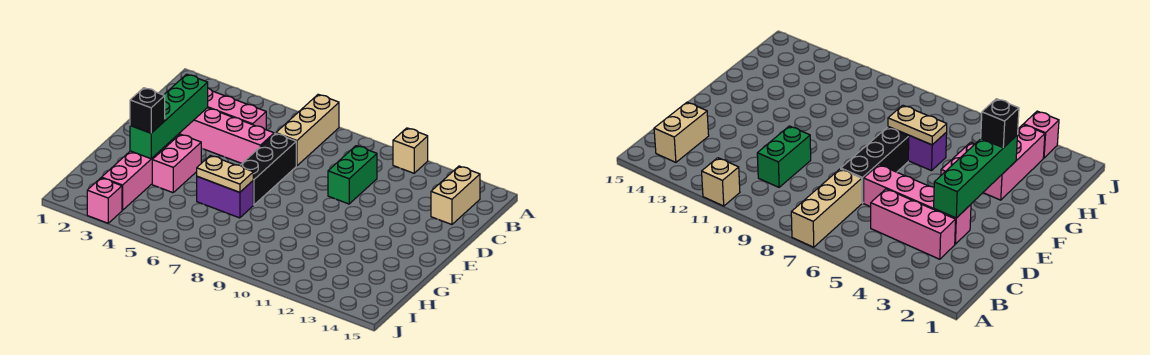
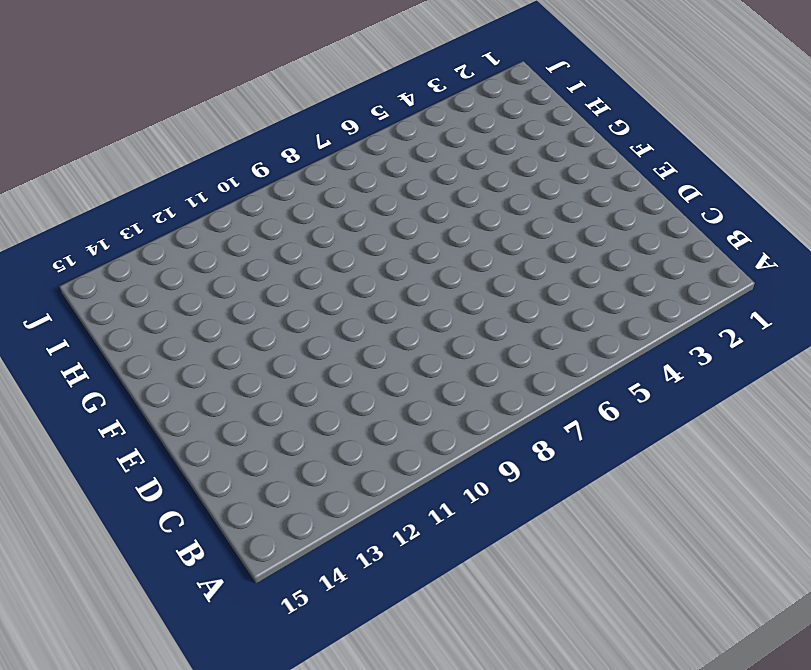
none -> tan 1x3 brick [276,94,339,166]
none -> tan 1x1 brick [393,128,428,173]
none -> tan 1x2 brick [431,166,480,224]

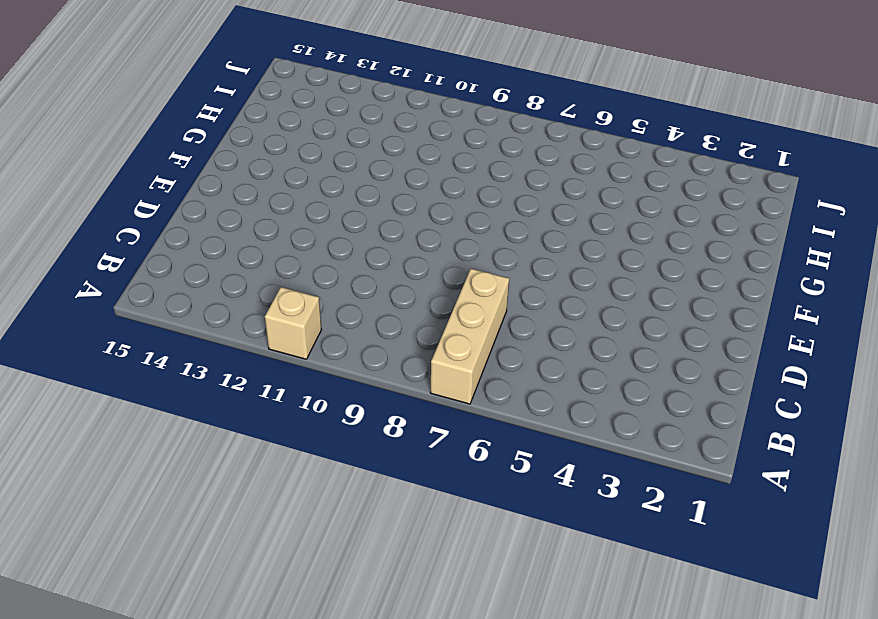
none -> tan 1x2 brick [431,166,480,224]
none -> pink 1x3 brick [208,88,266,130]
none -> green 1x2 brick [328,146,377,204]

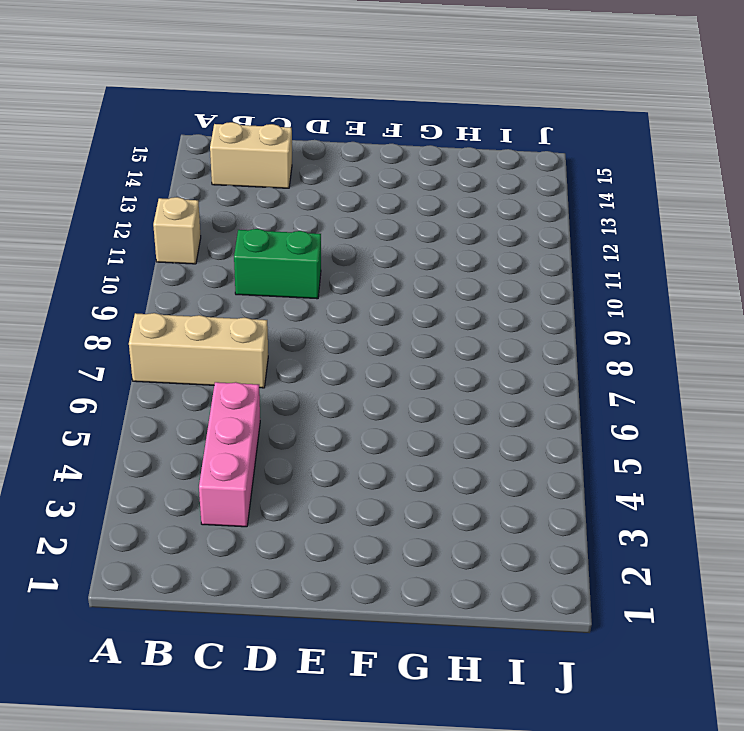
none -> pink 1x4 brick [175,108,274,163]
none -> black 1x3 brick [240,133,296,205]
none -> pink 1x2 brick [152,134,201,193]

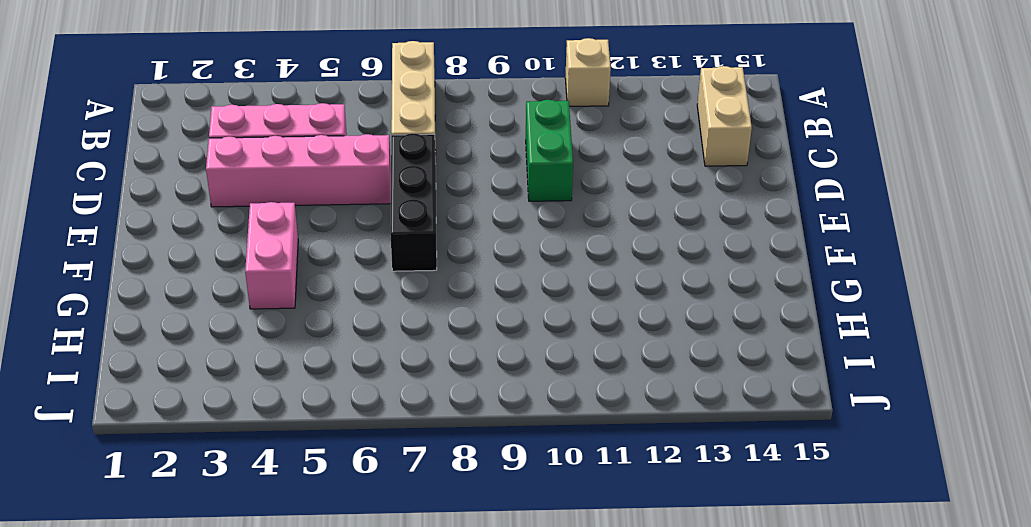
none -> pink 1x3 brick [102,147,165,210]
none -> purple 1x2 brick [197,177,253,218]
none -> pink 1x1 brick [87,178,122,223]

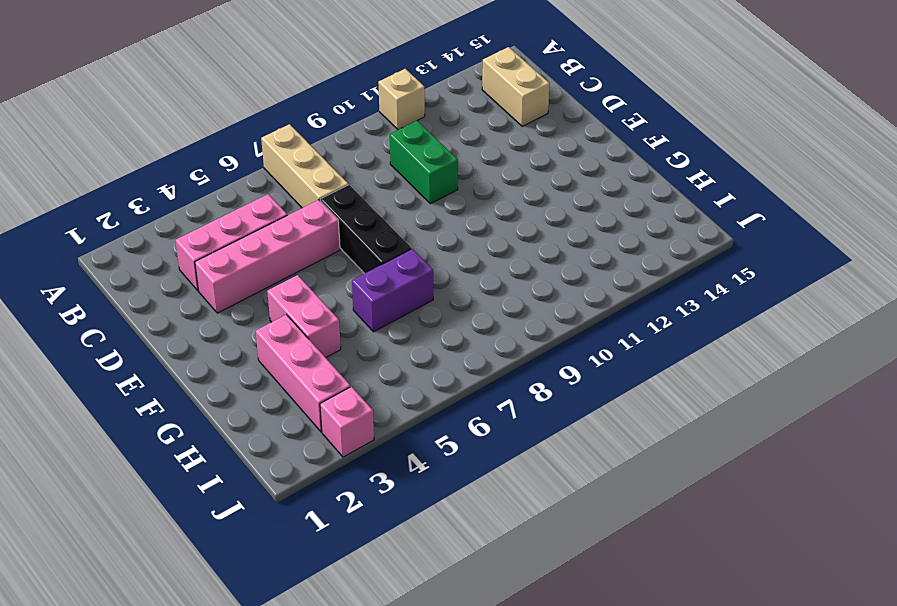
none -> green 1x4 brick [130,74,208,159]
none -> tan 1x2 plate [197,156,253,192]
none -> black 1x1 brick [130,88,165,133]

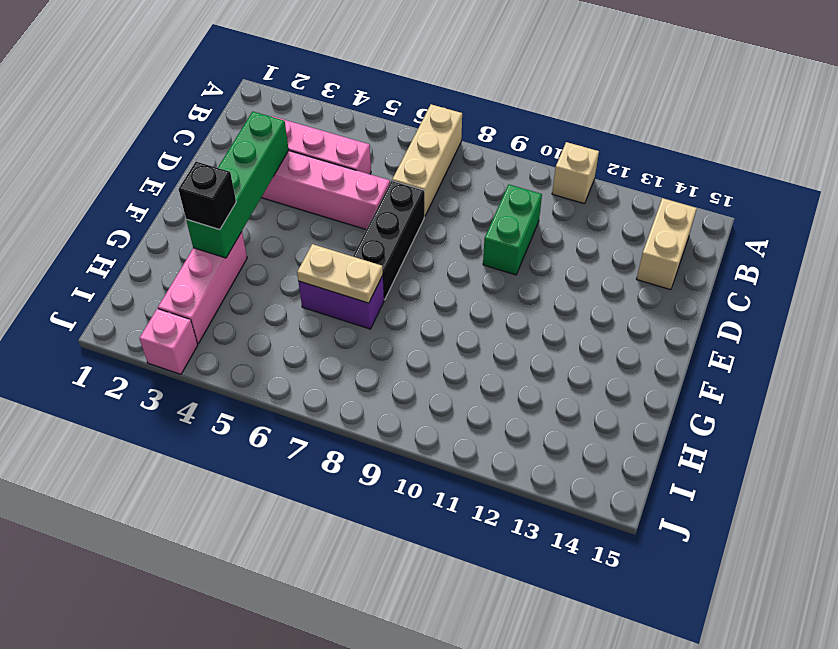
none -> pink 1x2 brick [152,134,201,193]

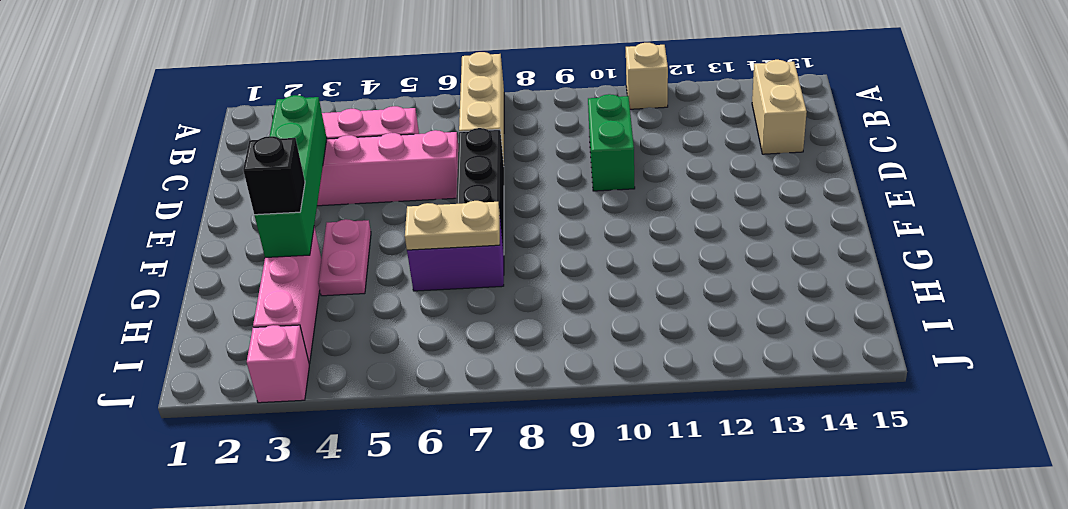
pink 1x2 plate [318,219,371,296] -> pink 1x2 brick [152,134,201,193]

